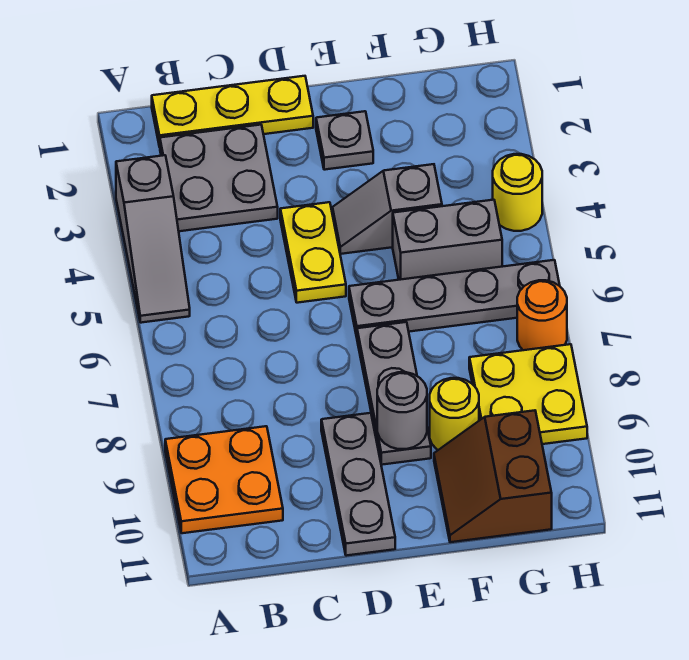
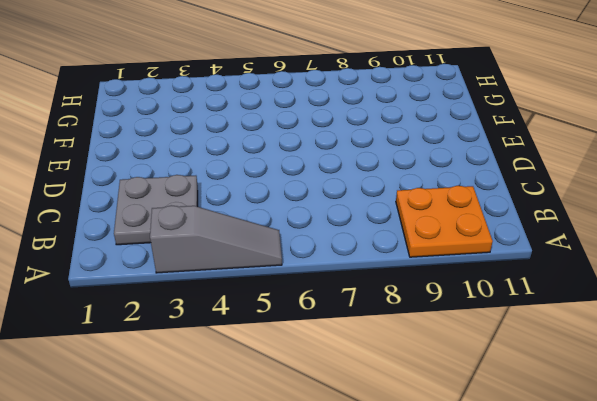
none -> yellow 1x3 plate [152,76,313,147]
none -> yellow 1x2 plate [280,202,346,303]
none -> grey 1x3 plate [321,413,395,556]

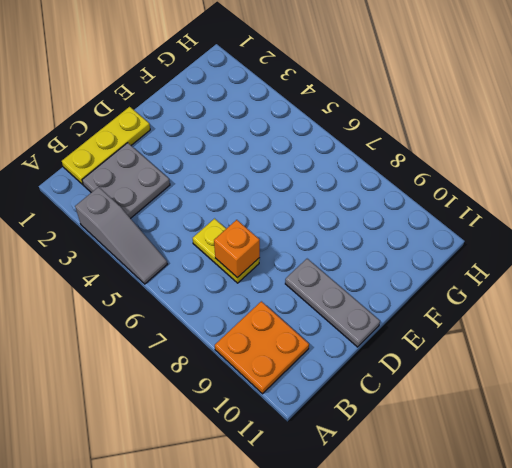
yellow 1x2 plate [193,219,260,283] -> yellow 1x2 plate moved to [280,202,346,303]
orange 1x1 brick [214,220,260,278] -> none
none -> grey 1x1 plate [316,111,373,170]
none -> grey 1x2 slope [333,164,442,254]
none -> grey 1x4 plate [349,260,560,337]

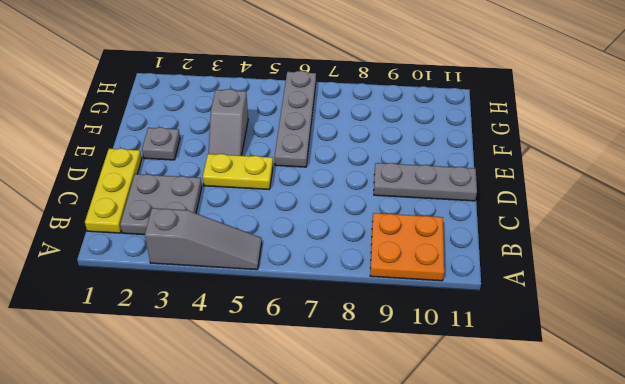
none -> grey 1x3 plate [357,322,431,465]
none -> grey 1x2 brick [393,200,502,280]
none -> yellow 1x1 round brick [430,378,479,450]

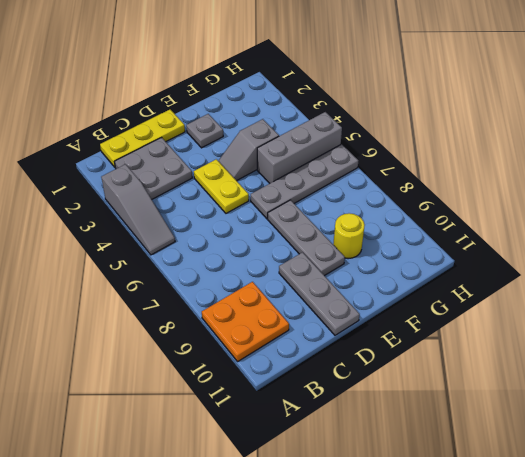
grey 1x3 brick [257,112,342,183] -> grey 1x2 brick [393,200,502,280]
none -> brown 2x2 slope [434,410,552,542]
none -> yellow 2x2 plate [469,344,587,444]
none -> yellow 1x1 round brick [493,154,542,231]

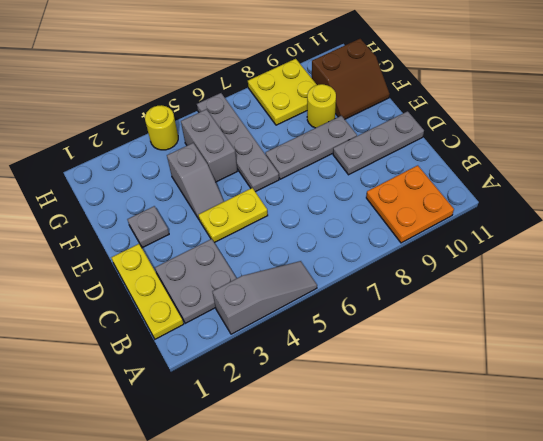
none -> orange 1x1 round brick [517,280,567,350]
none -> grey 1x1 round brick [377,372,427,449]

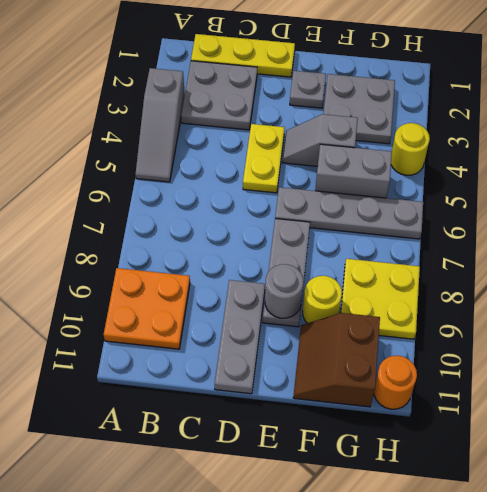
grey 2x2 plate [323,74,395,144] -> none
orange 1x1 round brick [374,356,417,409] -> orange 1x1 round brick moved to [517,280,567,350]

